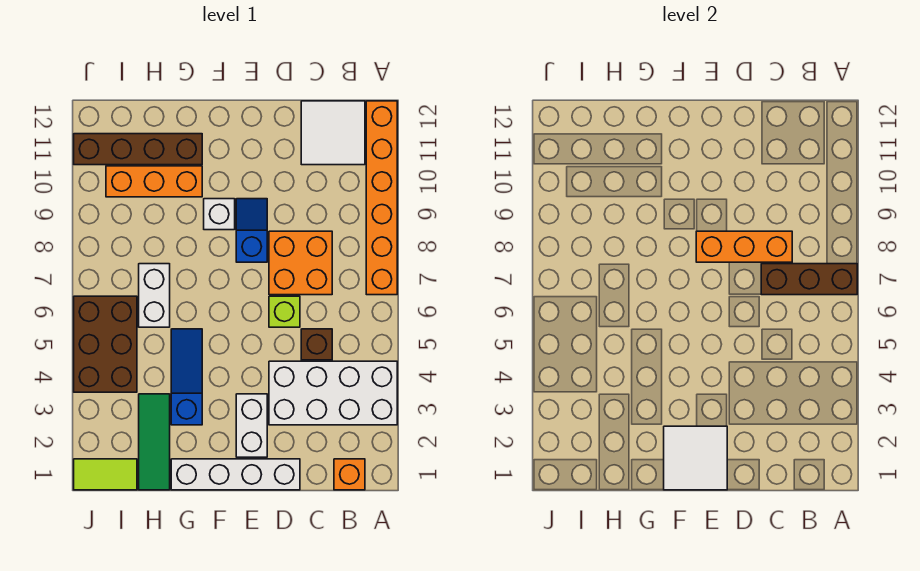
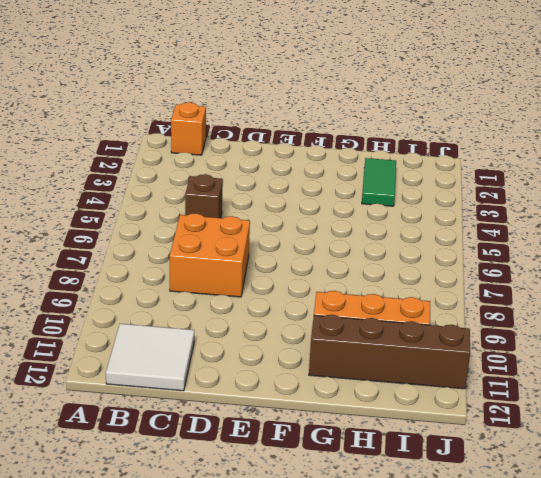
green 1x2 tile [362,158,396,206] -> green 1x3 tile [139,394,170,490]
none -> white 2x4 brick [269,361,397,425]
none -> orange 1x6 brick [366,101,397,295]
none -> white 1x4 brick [171,459,300,490]

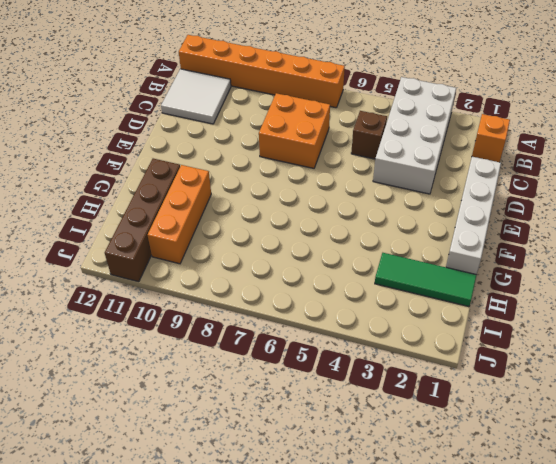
none -> lime 1x1 brick [269,296,300,327]
none -> white 1x2 brick [236,394,267,457]
none -> blue 1x2 slope [236,199,267,262]

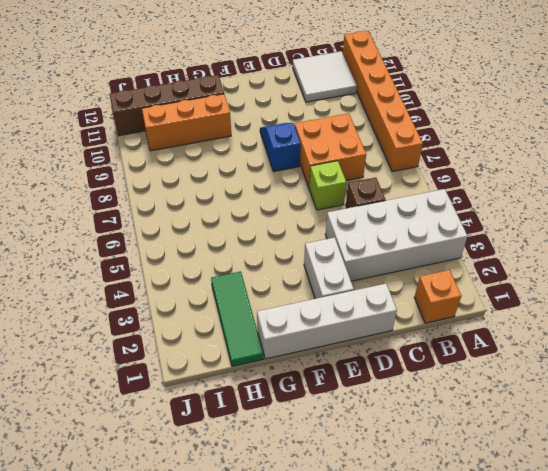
none -> white 1x1 brick [204,199,235,230]
none -> blue 1x3 slope [171,329,202,425]
none -> white 1x2 brick [139,264,170,327]

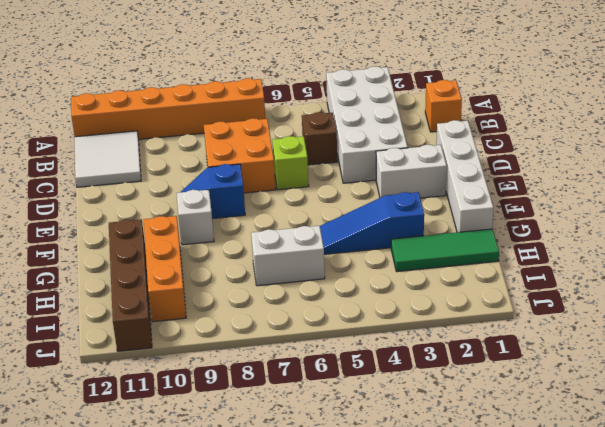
none -> lime 1x2 tile [74,459,137,490]
none -> brown 2x3 brick [74,296,137,392]
none -> brown 1x3 brick [761,264,857,295]

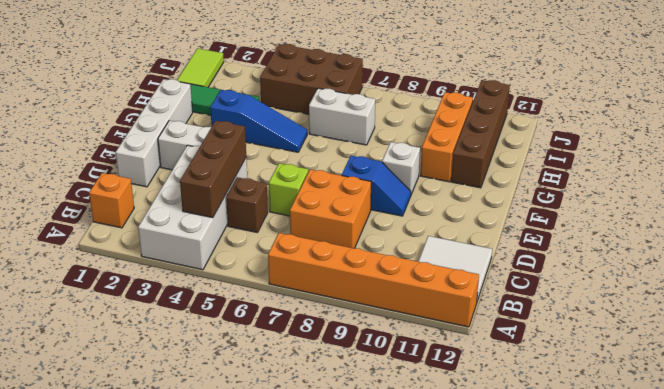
brown 1x3 brick [180,121,246,218] -> brown 1x3 brick moved to [761,264,857,295]
none -> orange 1x3 brick [696,231,792,262]
none -> white 2x2 tile [664,426,727,490]

